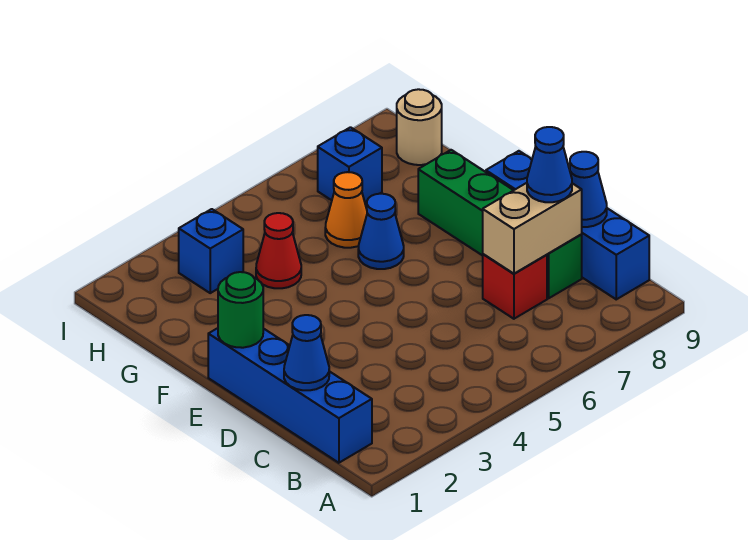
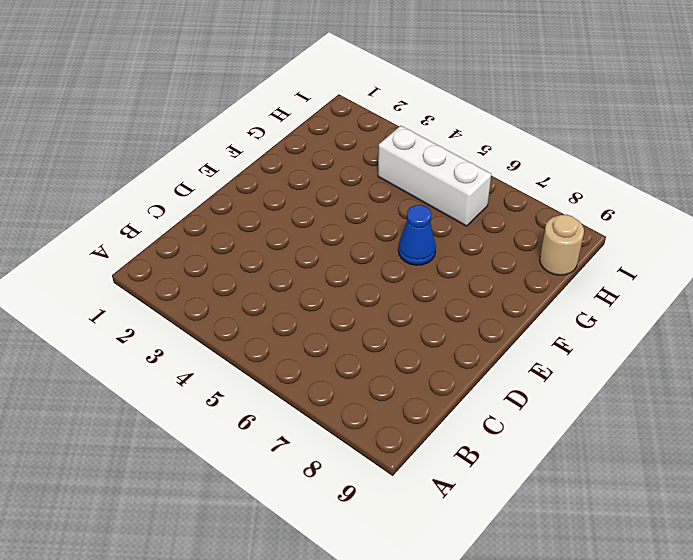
white 1x3 brick [378,126,491,226] -> none
none -> blue 1x4 brick [208,328,372,463]
none -> blue 1x4 brick [486,151,649,299]
none -> red 1x1 brick [483,254,547,319]

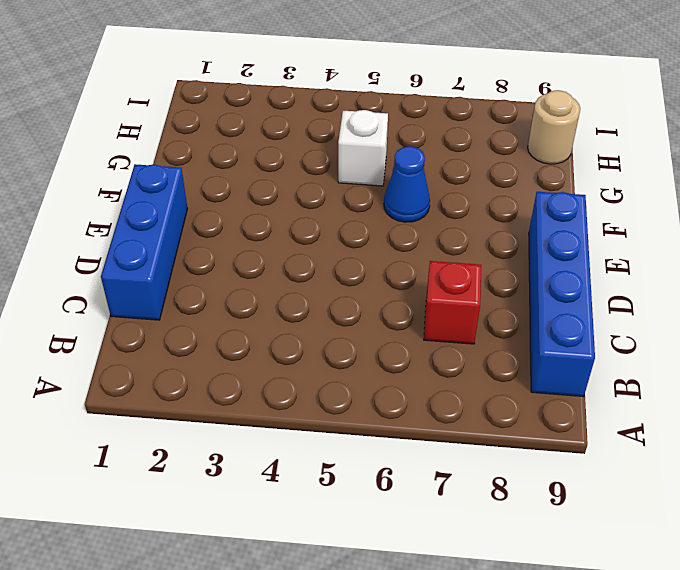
blue 1x3 brick [101,164,188,320] -> blue 1x4 brick [208,328,372,463]
white 1x1 brick [338,110,388,186] -> none
none -> green 1x4 brick [418,150,582,298]
none -> red 1x1 cone [256,213,301,288]
none -> orange 1x1 cone [325,172,367,248]

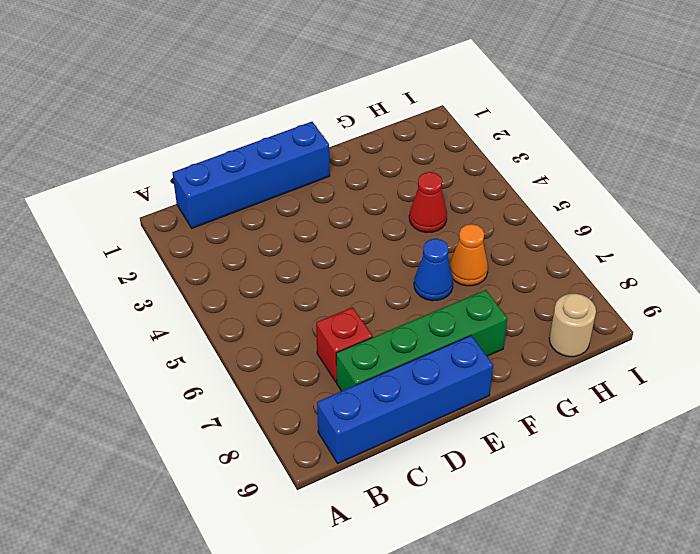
none -> blue 1x1 brick [179,209,243,293]
none -> blue 1x1 brick [318,127,382,202]
none -> blue 1x1 cone [284,315,329,390]

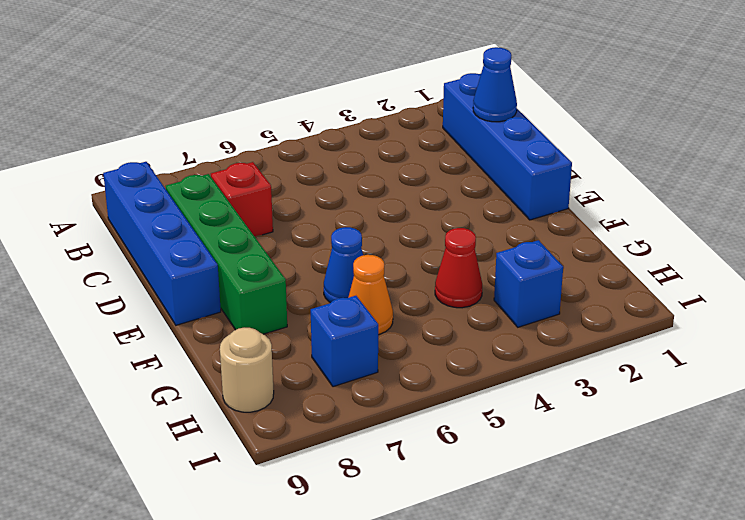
none -> tan 1x2 brick [483,183,582,274]
none -> blue 1x1 cone [570,152,607,227]
none -> green 1x1 round brick [218,272,263,348]

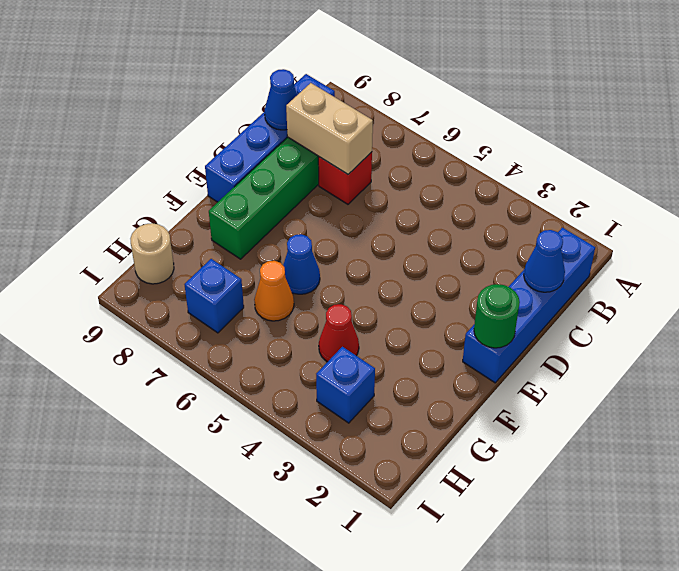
none -> blue 1x1 cone [527,127,572,202]

